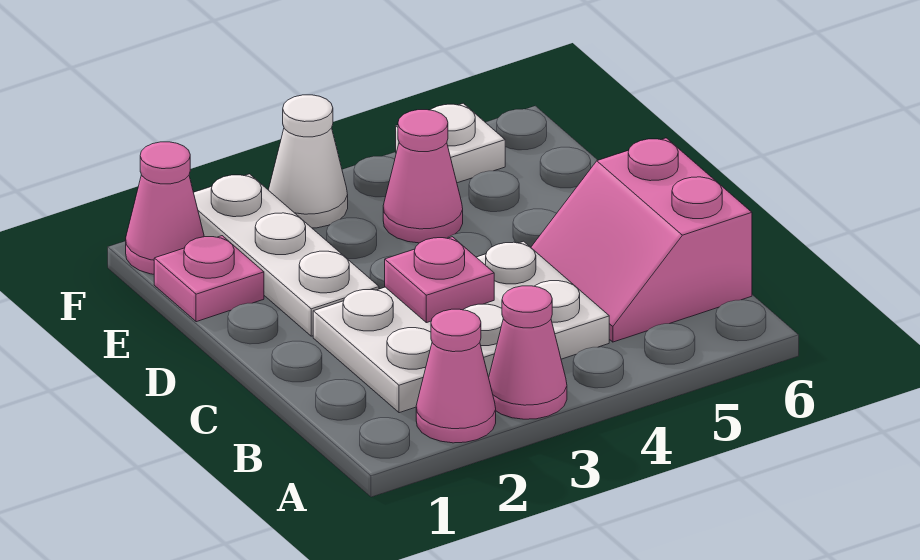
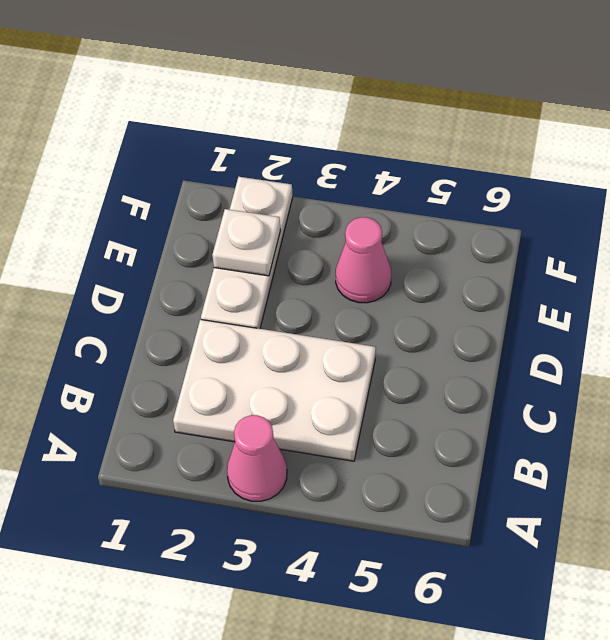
white 1x1 plate [212,209,280,276] -> white 1x1 plate moved to [396,103,505,183]
none -> pink 1x1 cone [416,309,496,443]
none -> pink 2x2 slope [531,138,752,342]

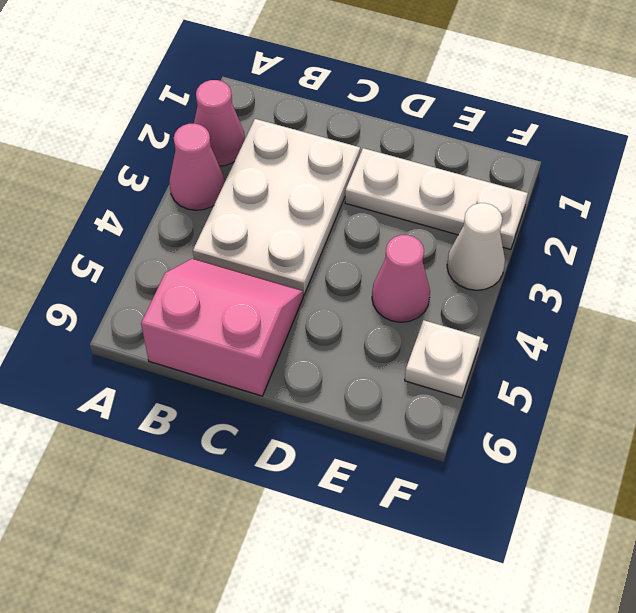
none -> pink 1x1 plate [154,236,264,322]
none -> pink 1x1 cone [126,142,204,274]

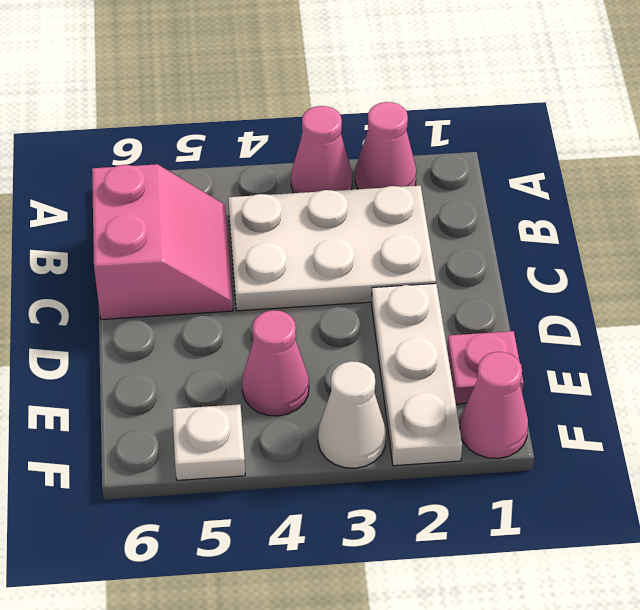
none -> pink 1x1 plate [385,237,494,323]

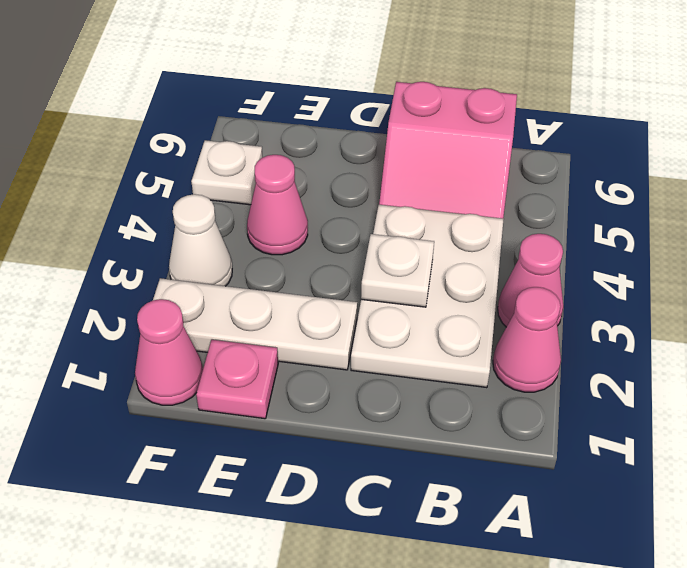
white 1x1 plate [361,234,434,307] -> pink 1x1 plate [385,237,494,323]

